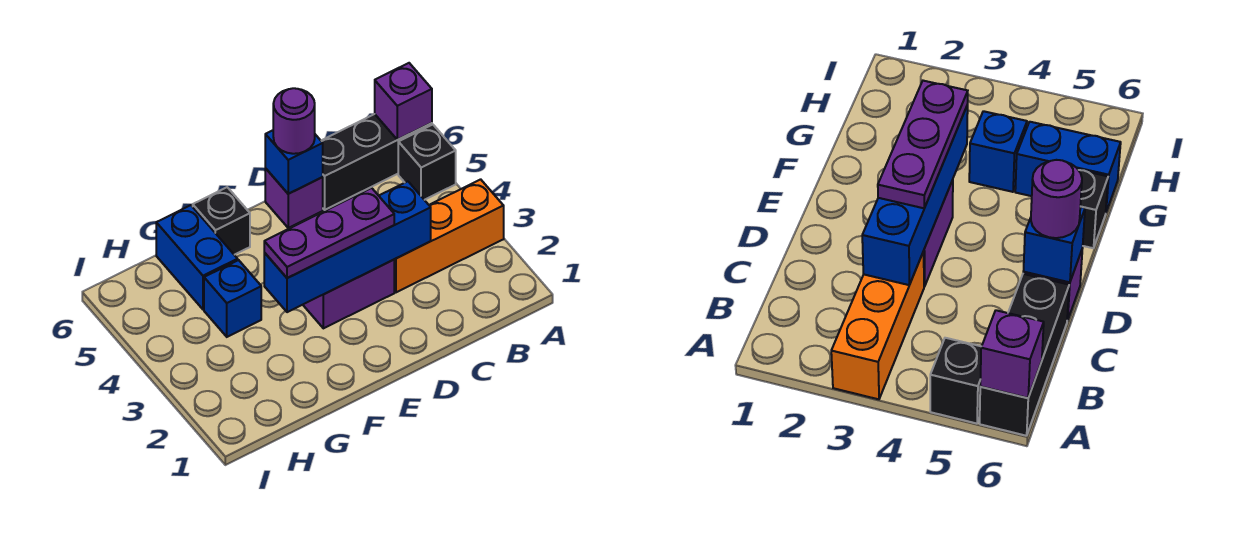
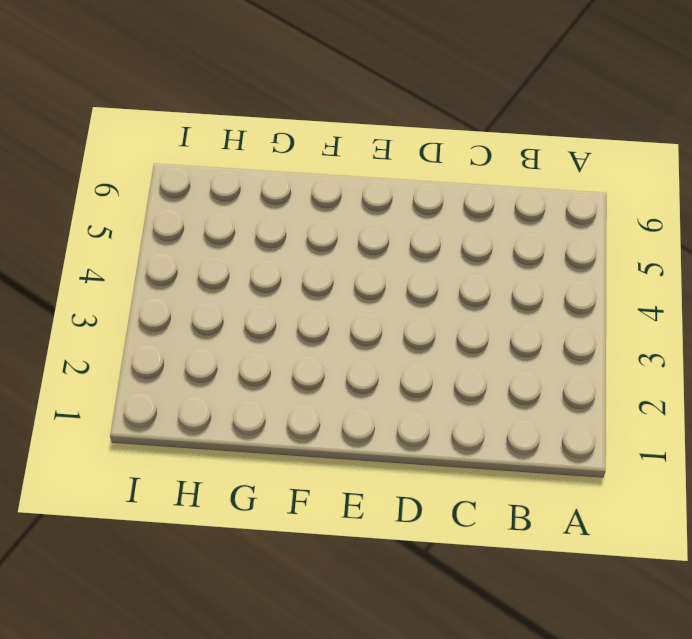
none -> orange 1x3 brick [394,179,504,292]
none -> black 1x1 brick [398,125,456,200]
none -> black 1x3 brick [321,114,432,210]

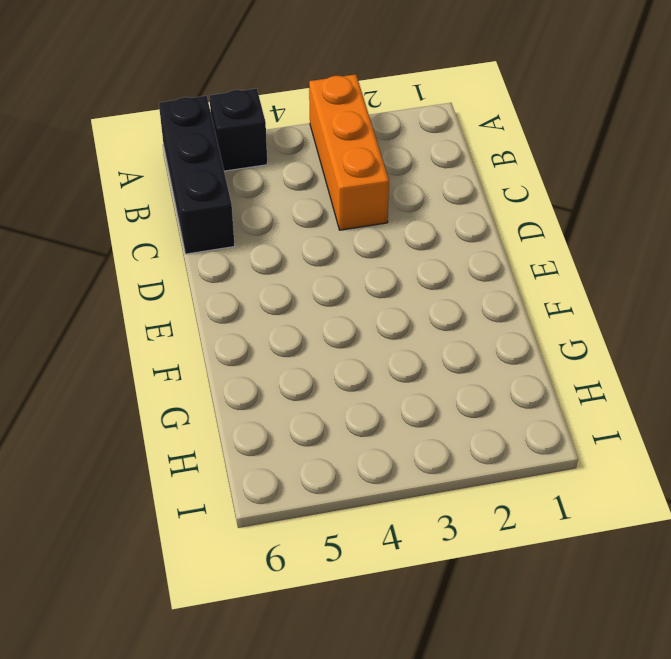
none -> purple 1x2 brick [303,260,394,328]
none -> purple 1x1 brick [265,168,323,228]
none -> black 1x1 brick [193,187,250,255]

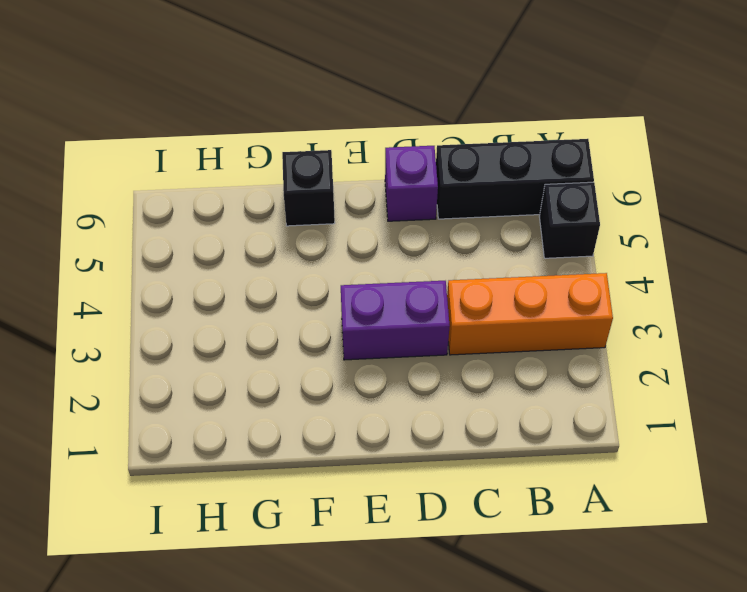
none -> blue 1x1 brick [204,260,261,337]
none -> blue 1x2 brick [156,205,238,309]
none -> purple 1x1 brick [375,63,432,140]

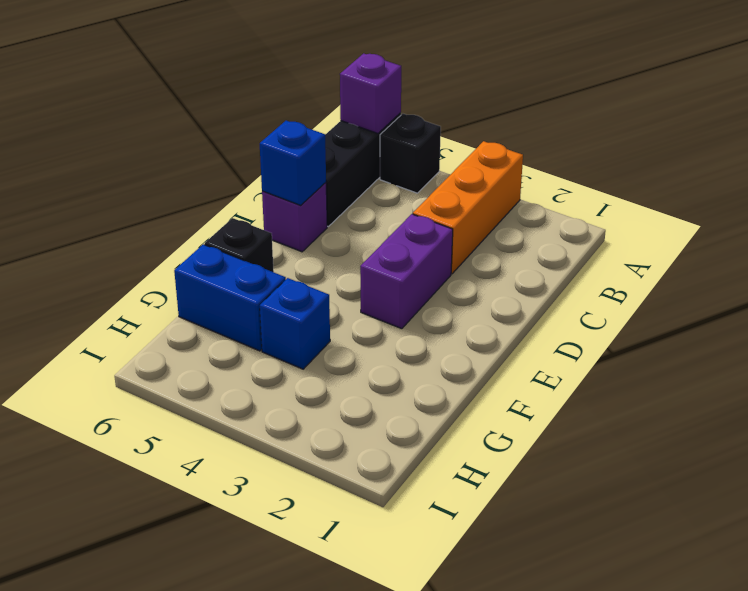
none -> blue 1x4 brick [264,181,431,312]
none -> purple 1x3 plate [264,188,394,278]
none -> purple 1x1 round brick [273,88,315,154]

